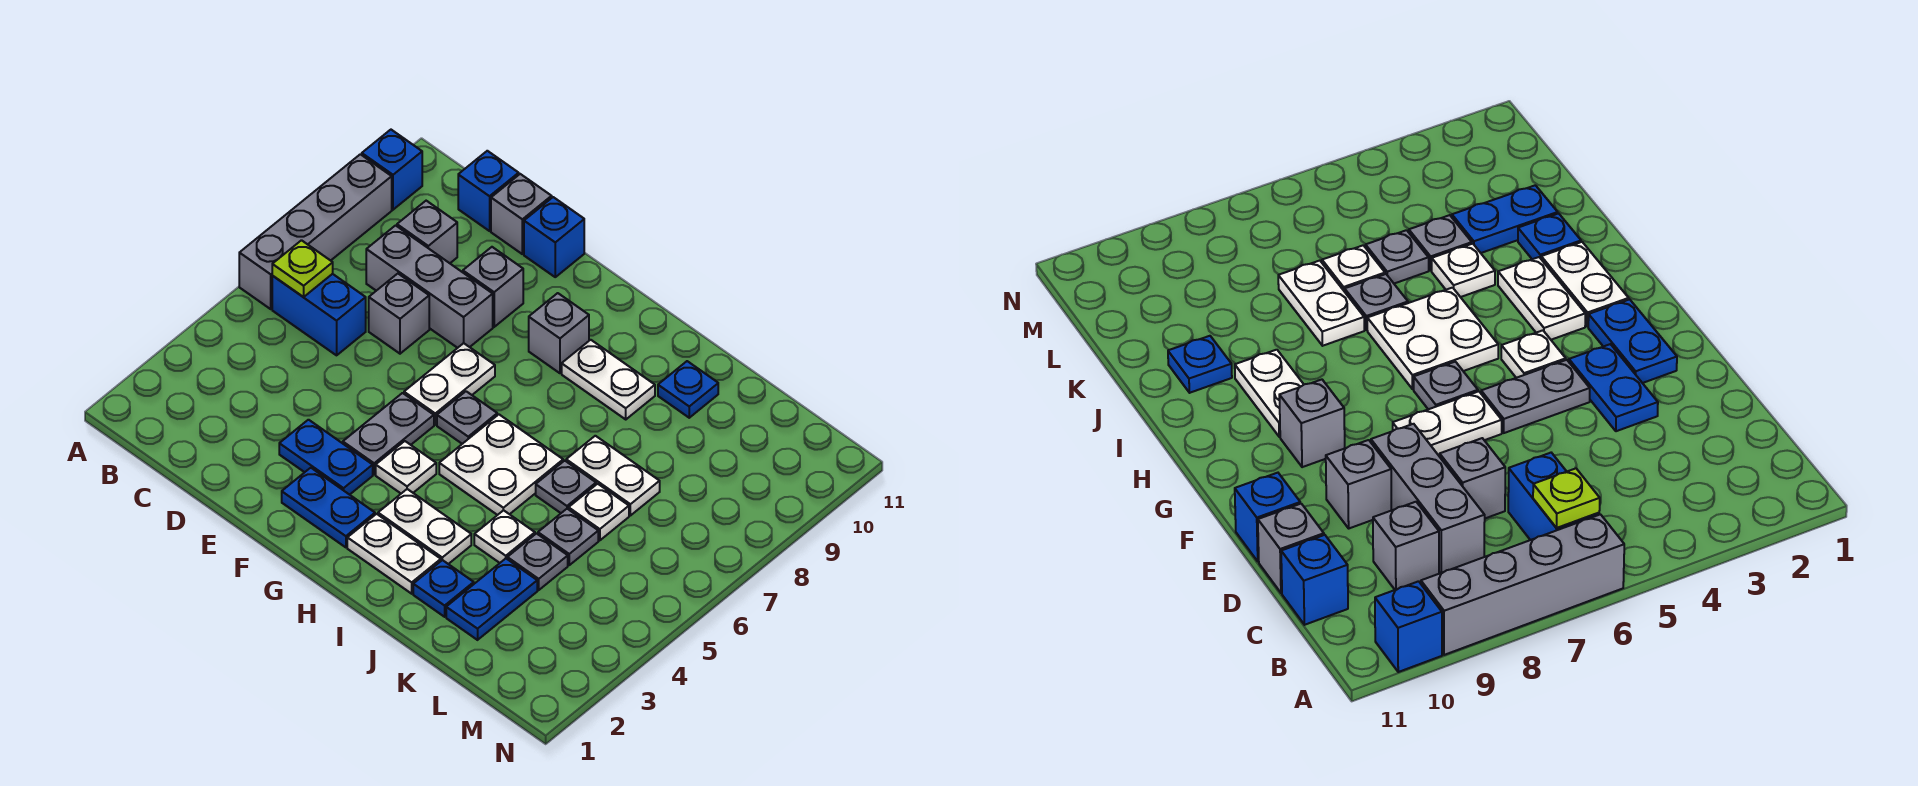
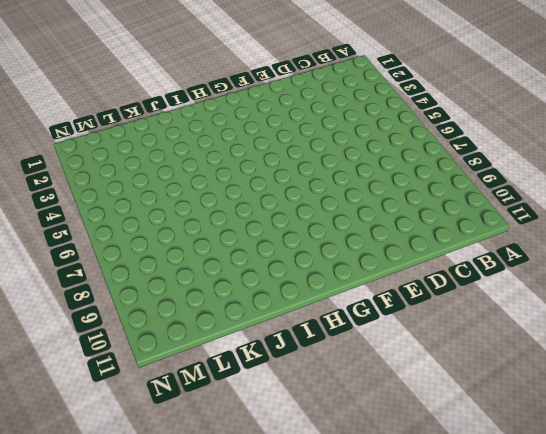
none -> grey 1x4 brick [239,154,392,309]
none -> blue 1x1 brick [362,130,422,210]
none -> blue 1x2 brick [272,274,366,355]
none -> grey 1x3 brick [366,225,493,348]

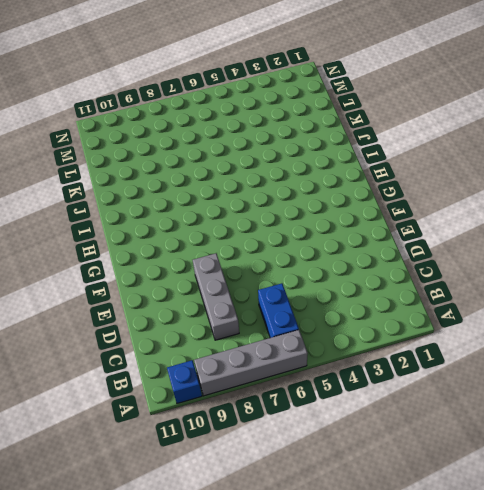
none -> grey 1x1 brick [397,201,457,263]
none -> blue 1x1 brick [458,151,519,231]
none -> grey 1x1 brick [369,274,429,354]
none -> grey 1x1 brick [491,174,552,254]

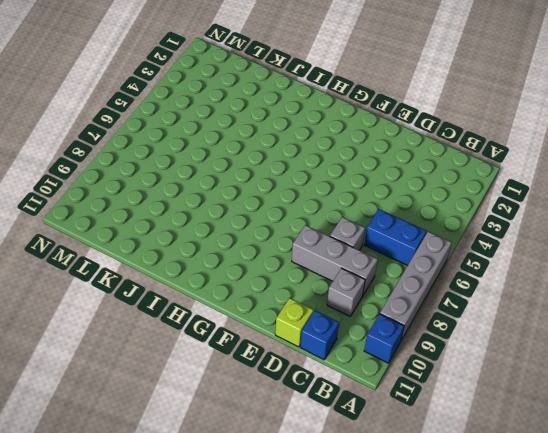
lime 1x1 brick [275,298,313,347] -> grey 1x1 brick [491,174,552,254]
none -> blue 1x2 plate [279,420,373,495]
none -> grey 1x1 brick [463,247,523,327]
none -> blue 1x1 brick [524,197,584,277]
none -> blue 1x2 plate [282,468,375,547]

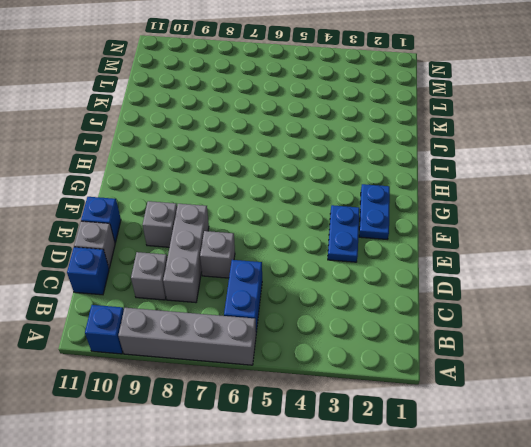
none -> grey 1x2 plate [343,393,434,475]
none -> white 1x2 plate [404,343,495,425]
none -> white 1x1 plate [376,441,436,493]
none -> grey 1x1 plate [437,391,497,444]

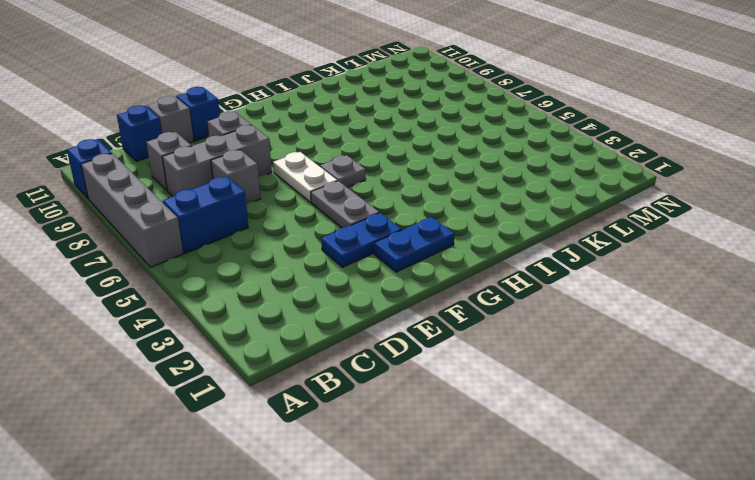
none -> white 1x1 plate [376,441,436,493]
none -> grey 1x1 brick [529,293,589,373]
none -> white 1x2 plate [347,514,441,594]
none -> white 1x2 plate [378,489,471,564]

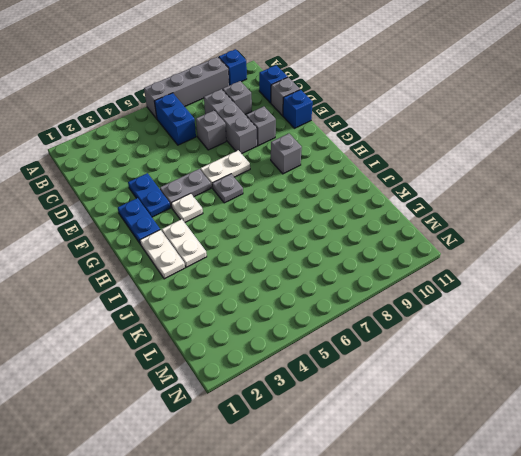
none -> white 2x2 plate [439,415,563,515]
none -> white 1x2 plate [562,340,655,419]
none -> blue 1x1 plate [413,560,474,617]
none -> white 1x1 plate [474,510,535,563]

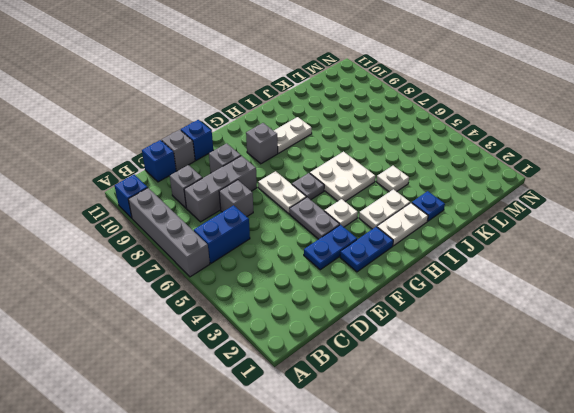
none -> grey 1x1 plate [536,461,596,513]
none -> white 1x2 plate [566,436,660,516]
none -> blue 1x1 plate [658,361,718,418]
none -> blue 1x2 plate [446,559,537,640]

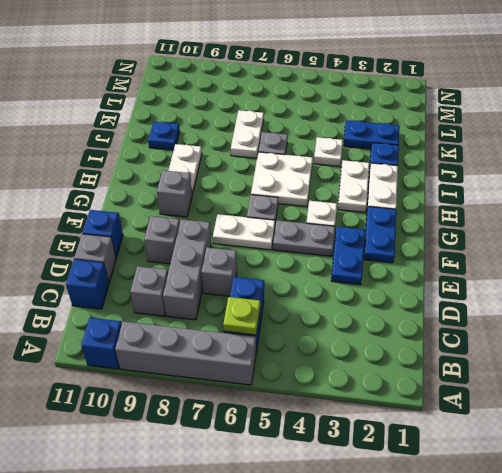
none -> grey 1x1 plate [507,534,568,590]
none -> grey 1x1 plate [538,509,598,565]
none -> white 1x1 plate [569,484,629,540]

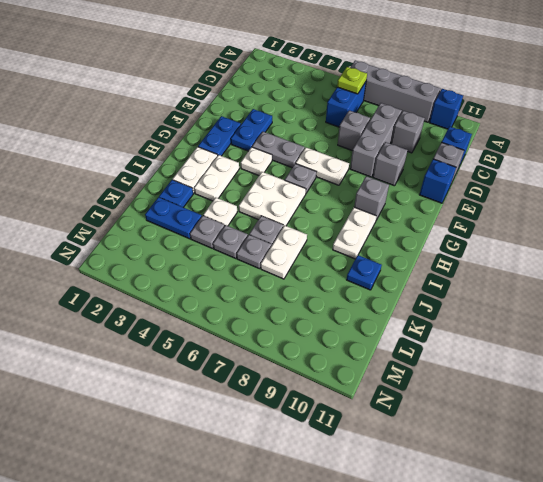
grey 1x1 plate [237,235,271,269] -> white 1x1 plate [569,484,629,540]

